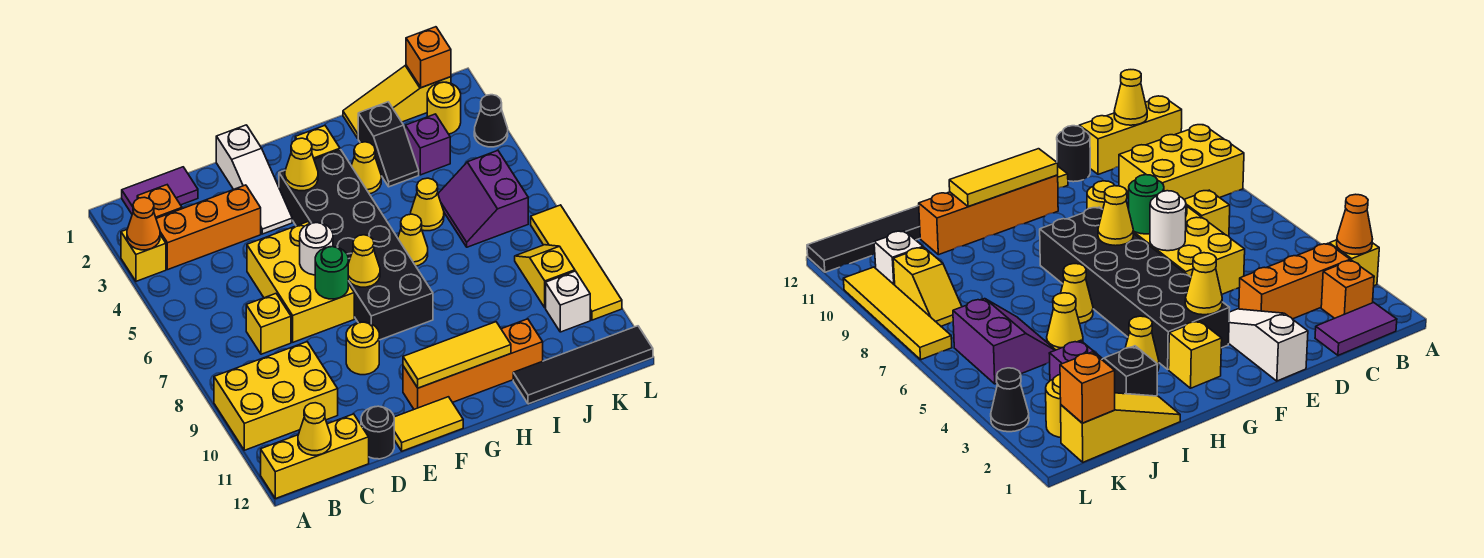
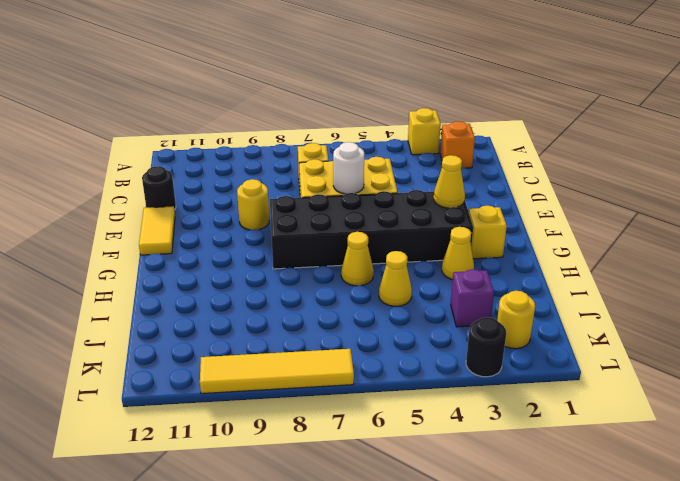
black 1x1 round brick [466,317,506,377] -> black 1x1 cone [474,95,508,147]
none -> yellow 2x3 brick [214,342,338,450]
none -> yellow 1x3 brick [261,414,369,499]
none -> purple 1x2 tile [122,167,198,214]
none -> orange 1x3 brick [156,185,261,270]

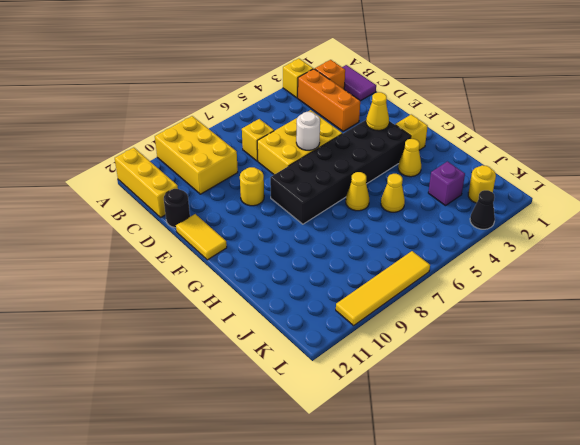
none -> white 1x3 slope [216,125,292,234]
none -> orange 1x4 brick [403,319,543,409]
none -> yellow 1x3 slope [343,65,451,138]
none -> black 1x2 slope [358,102,419,187]

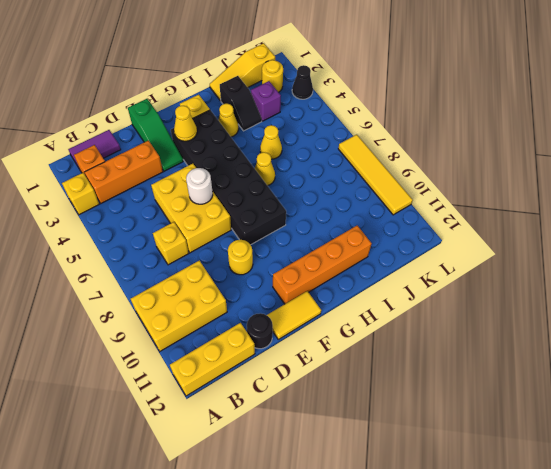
green 1x3 slope [128,99,183,171] -> white 1x3 slope [216,125,292,234]
none -> black 1x4 tile [513,326,653,404]
none -> purple 2x2 slope [438,150,528,247]
none -> yellow 1x2 slope [515,245,575,308]
none -> white 1x1 brick [546,271,590,332]

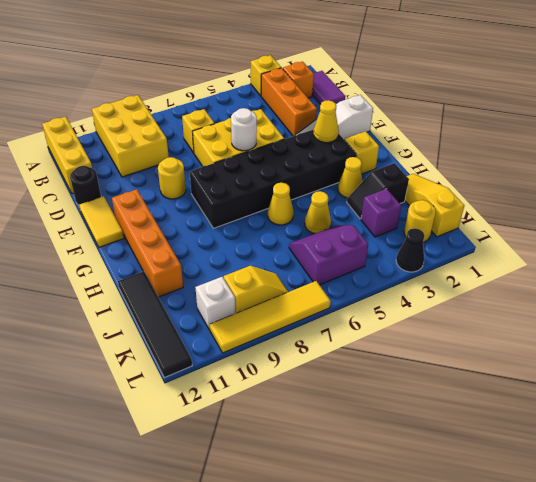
none -> orange 1x1 cone [127,197,160,250]
none -> yellow 1x1 cone [298,403,331,455]
none -> green 1x1 round brick [315,247,348,299]
none -> yellow 1x1 cone [348,235,380,287]

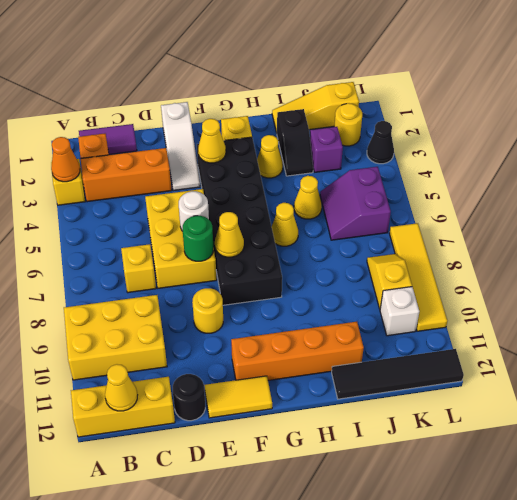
none -> yellow 1x3 tile [403,322,511,388]
none -> orange 1x1 brick [406,27,451,88]

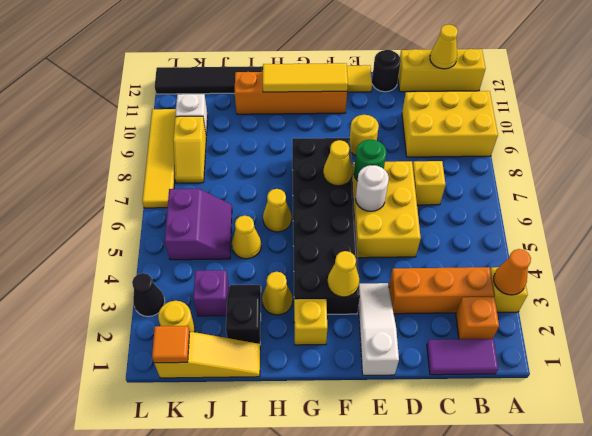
orange 1x1 tile [152,326,190,363] -> orange 1x1 brick [406,27,451,88]

